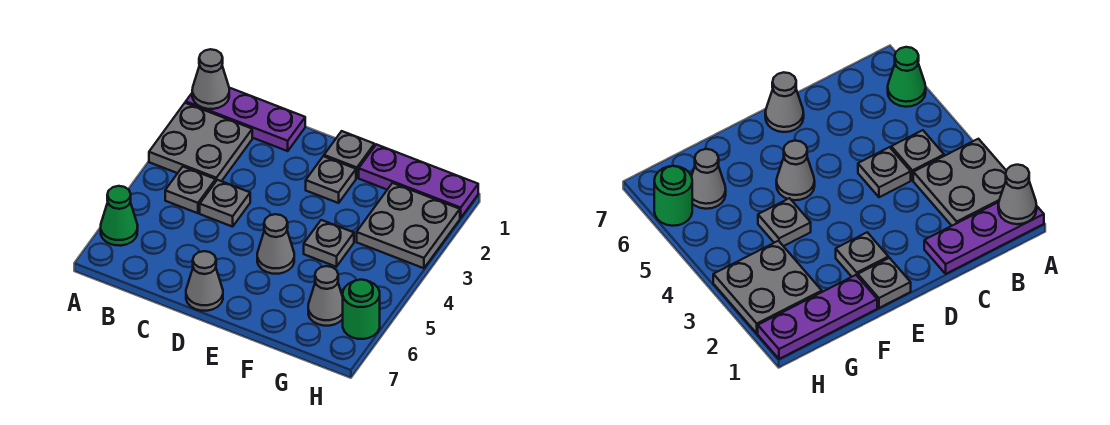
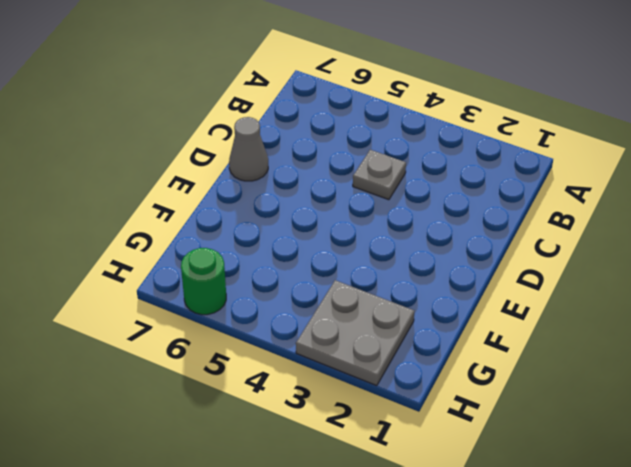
none -> purple 1x3 plate [186,88,305,151]
none -> grey 2x2 plate [149,103,252,181]
none -> green 1x1 cone [101,186,138,246]

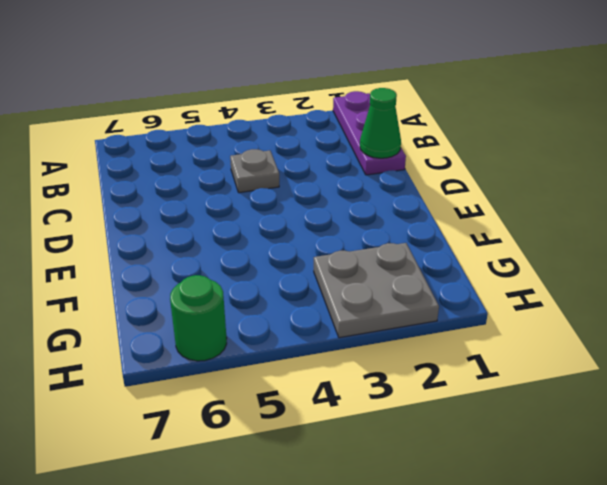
green 1x1 cone [360,88,401,158] -> green 1x1 cone moved to [101,186,138,246]
none -> grey 2x2 plate [149,103,252,181]
none -> grey 1x1 plate [165,167,216,213]
none -> grey 1x1 cone [186,251,223,311]

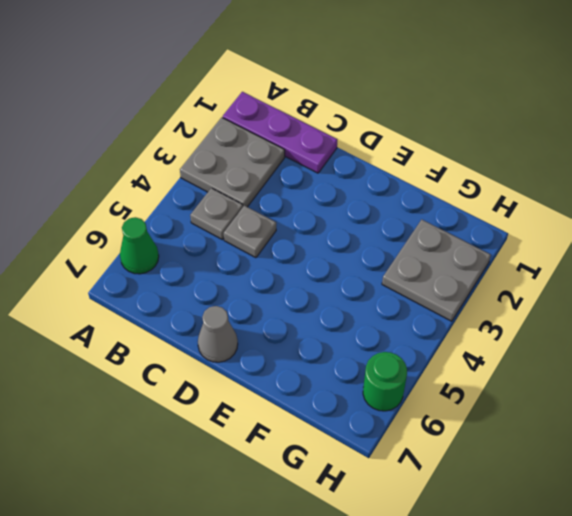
none -> grey 1x1 plate [324,131,375,178]
none -> grey 1x1 plate [306,156,356,203]
none -> grey 1x1 cone [257,214,294,274]

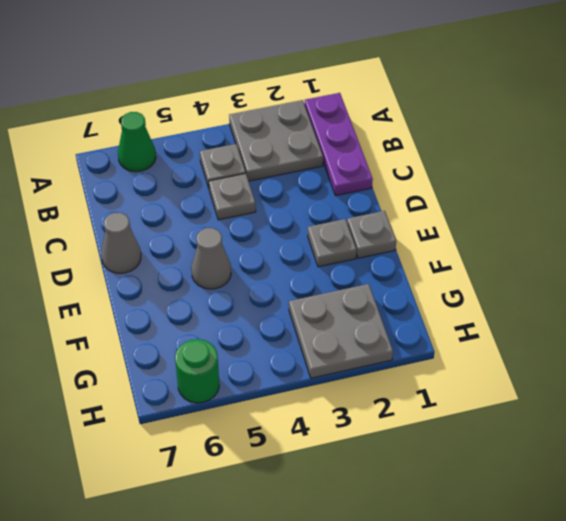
none -> purple 1x3 plate [359,144,478,218]
none -> grey 1x1 plate [304,220,354,267]
none -> grey 1x1 cone [308,266,343,326]

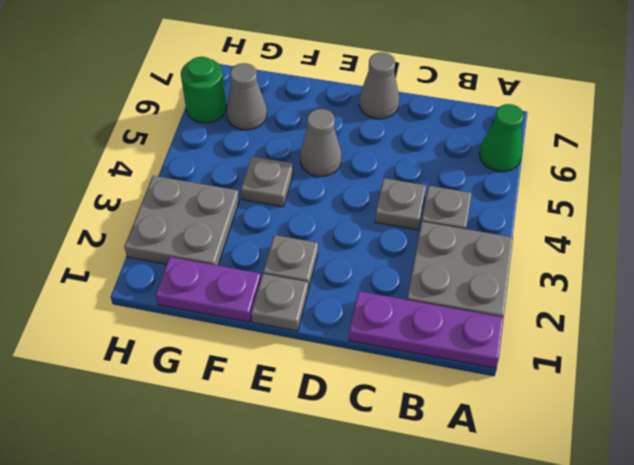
purple 1x2 plate [156,257,261,322] -> purple 1x3 plate [359,144,478,218]
none -> grey 1x1 cone [192,49,229,109]

